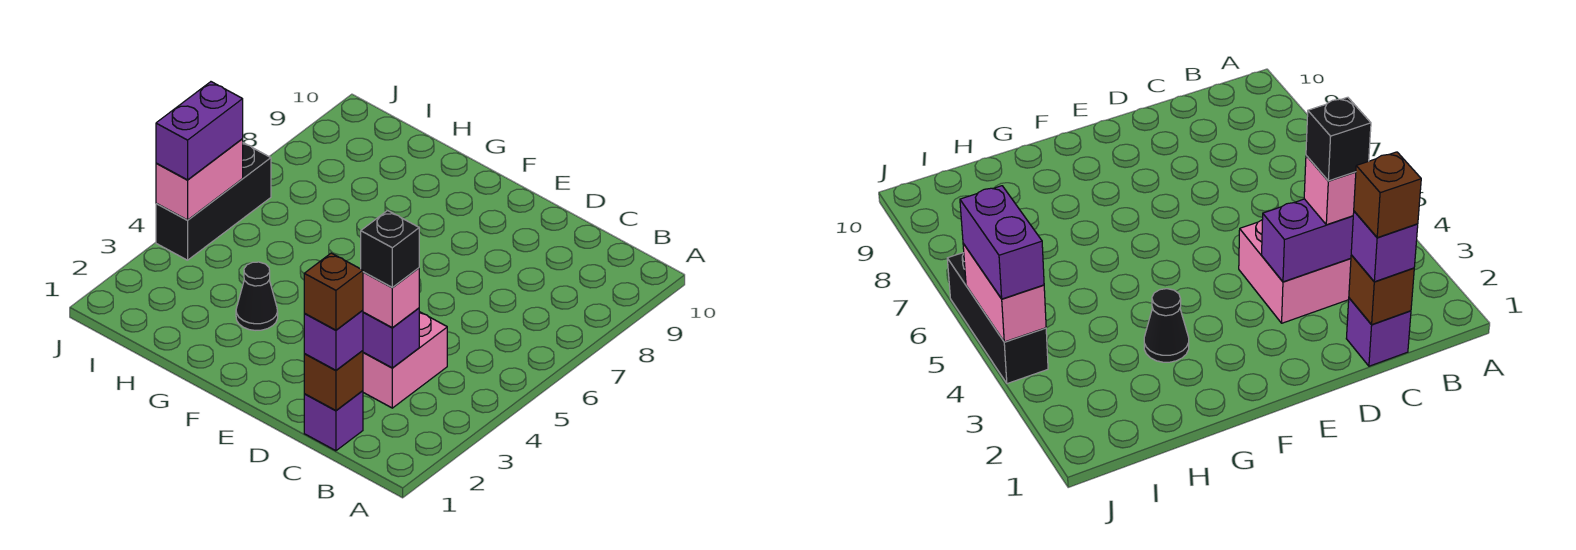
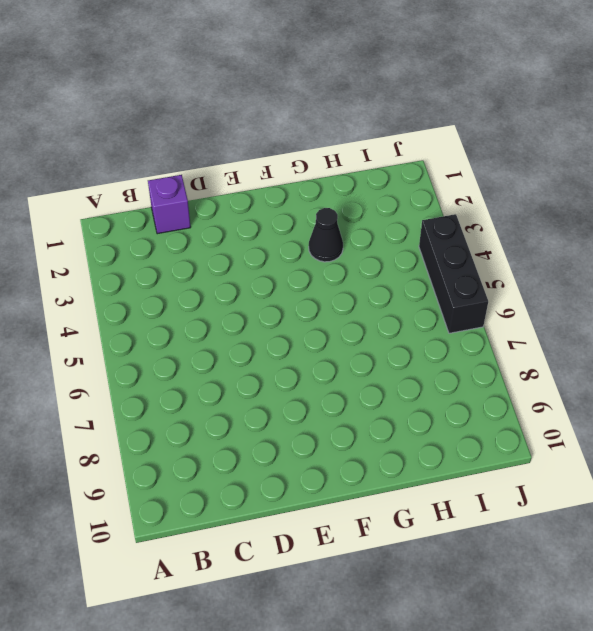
none -> pink 2x2 brick [363,312,447,408]
none -> brown 1x1 brick [304,351,363,410]
none -> purple 1x2 brick [363,308,419,368]

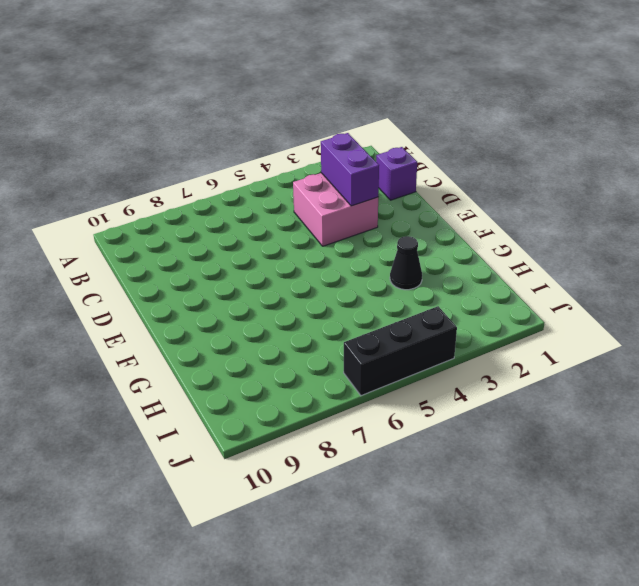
none -> brown 1x1 brick [304,351,363,410]
none -> pink 1x2 brick [156,139,243,220]
none -> purple 1x1 brick [304,310,363,370]

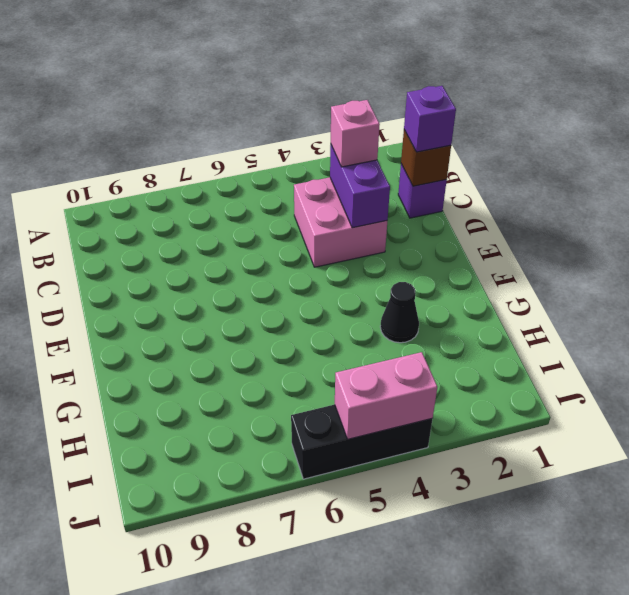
none -> purple 1x2 brick [156,82,243,180]
none -> brown 1x1 brick [304,253,363,330]
none -> black 1x1 brick [361,210,419,288]

